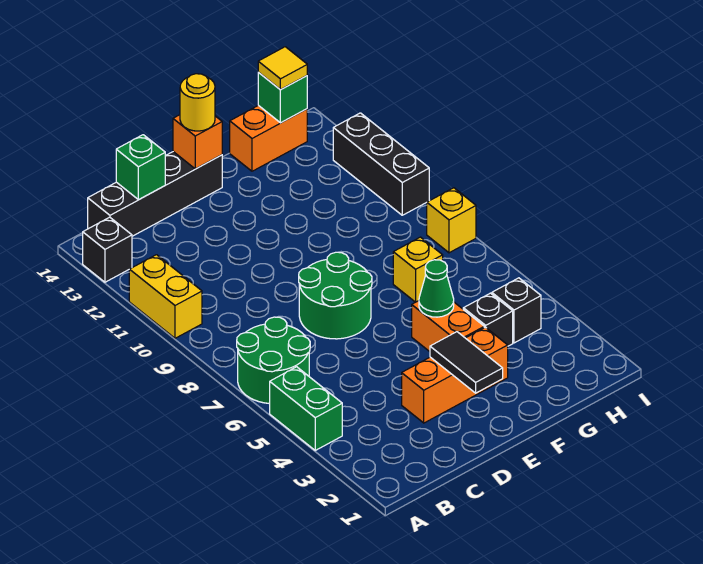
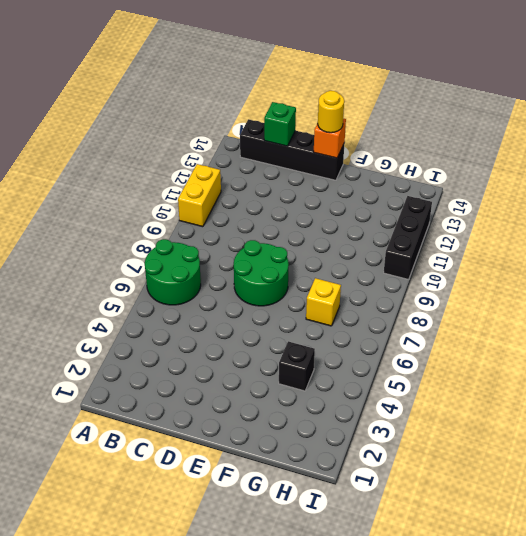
none -> green 1x2 brick [270,367,342,450]
none -> black 1x1 brick [83,217,132,282]
none -> orange 1x3 brick [402,327,508,423]

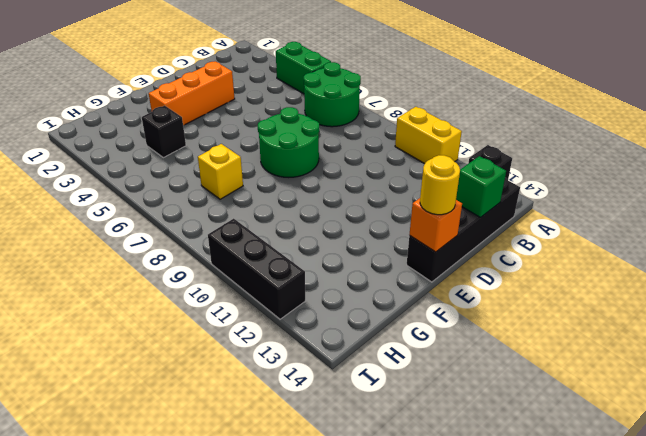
none -> orange 1x2 brick [412,301,484,352]
none -> orange 1x2 brick [230,105,307,171]
none -> black 1x1 brick [492,278,541,343]

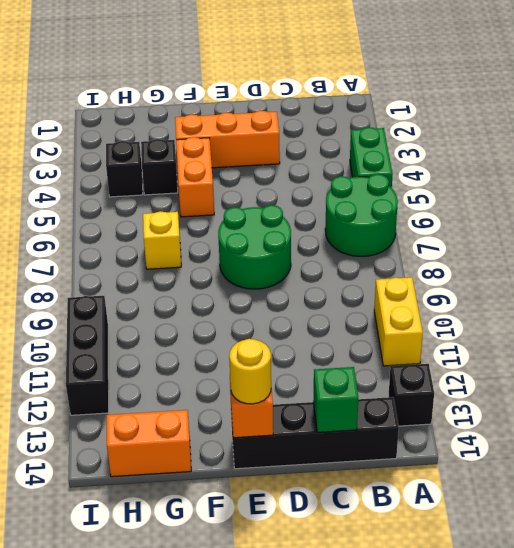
none -> yellow 1x1 brick [427,188,476,253]
none -> black 1x2 tile [430,332,503,393]
none -> green 1x1 cone [419,260,454,317]

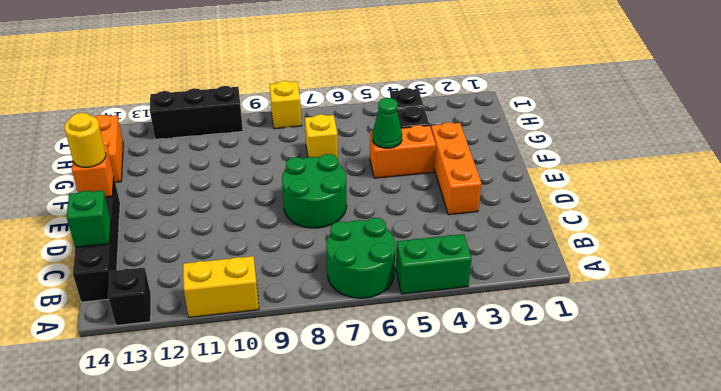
none -> black 1x2 tile [430,332,503,393]
none -> green 1x1 brick [258,72,307,123]
none -> yellow 1x1 tile [258,47,307,90]

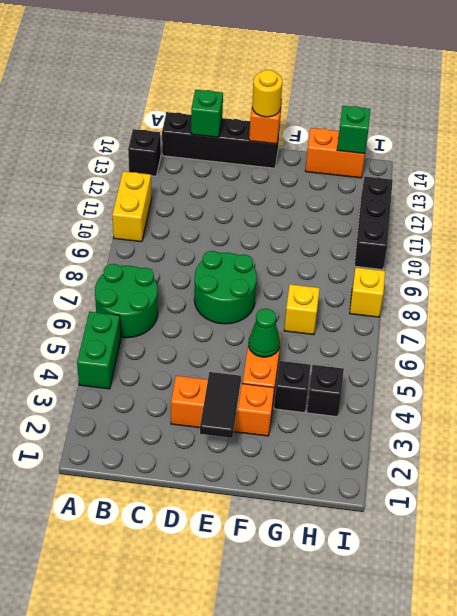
none -> yellow 1x1 tile [258,47,307,90]

